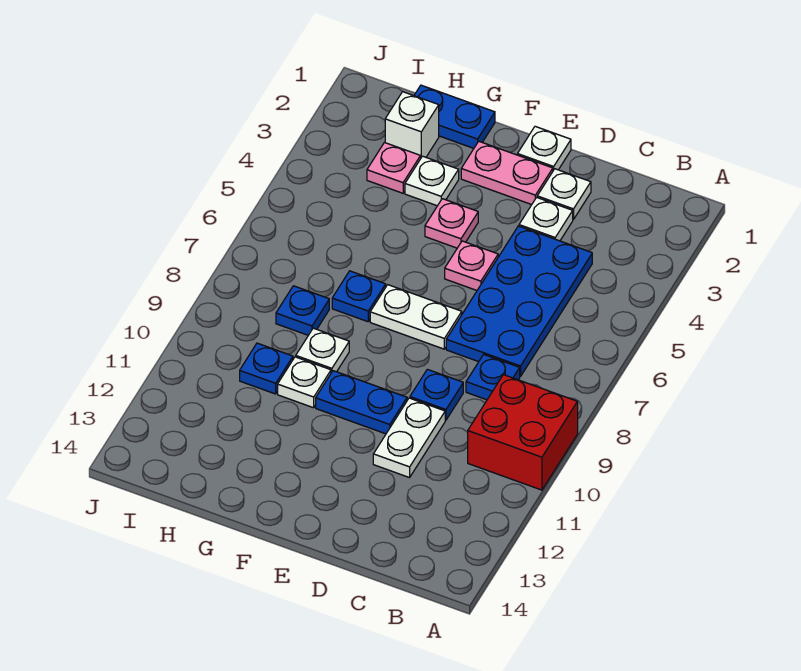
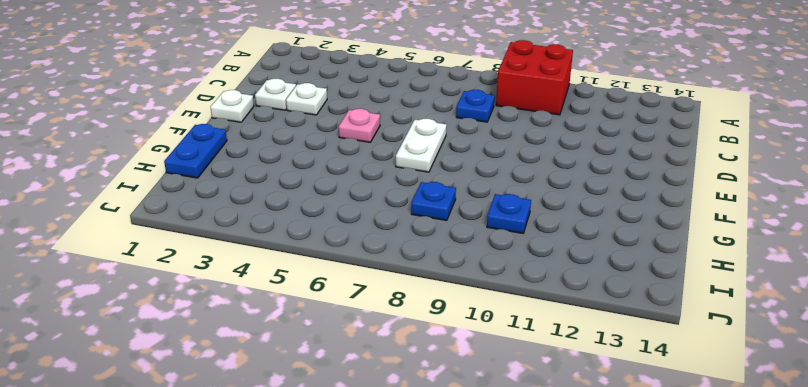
none -> blue 2x4 plate [446,226,592,377]
none -> blue 1x1 plate [410,369,463,420]
none -> white 1x2 plate [373,398,445,478]

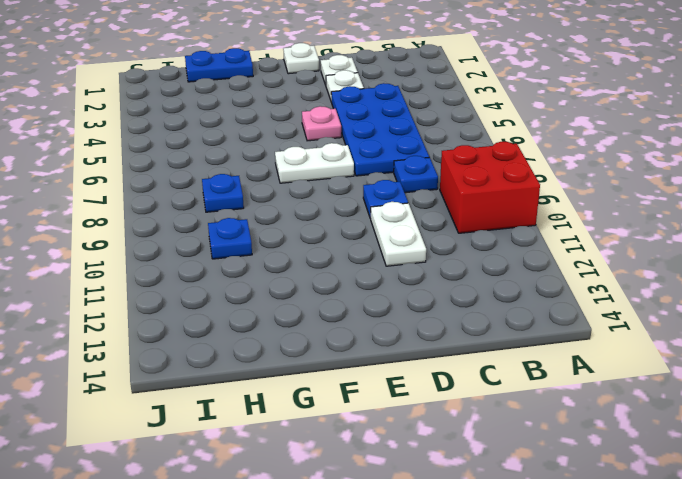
none -> pink 1x2 plate [461,142,553,205]
none -> blue 1x2 plate [316,371,407,434]
none -> pink 1x1 plate [425,199,478,248]

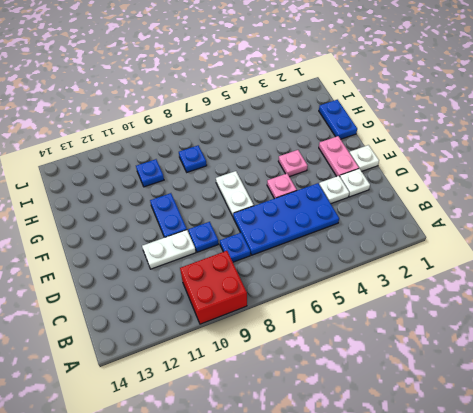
none -> white 1x1 plate [405,156,459,206]
none -> blue 1x1 plate [332,271,386,322]
none -> white 1x1 plate [296,328,349,373]

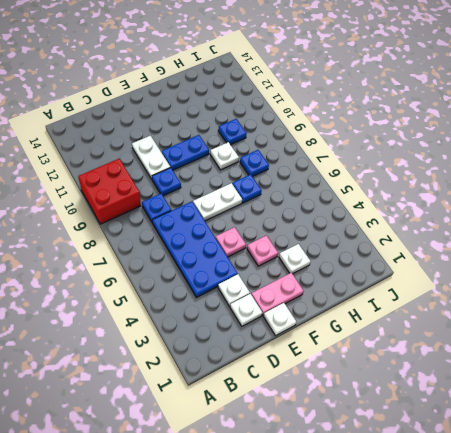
none -> blue 1x2 plate [414,85,495,148]
none -> white 1x1 plate [278,357,331,408]
none -> white 1x1 brick [385,92,439,157]

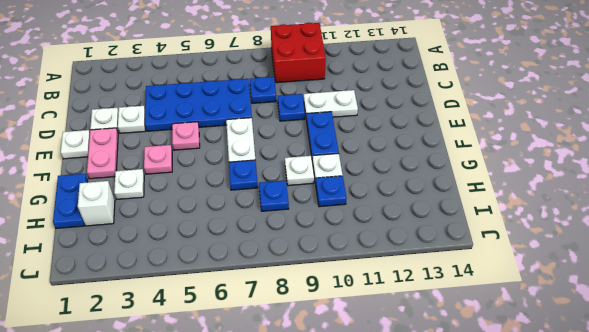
none -> pink 1x1 plate [367,143,421,193]

